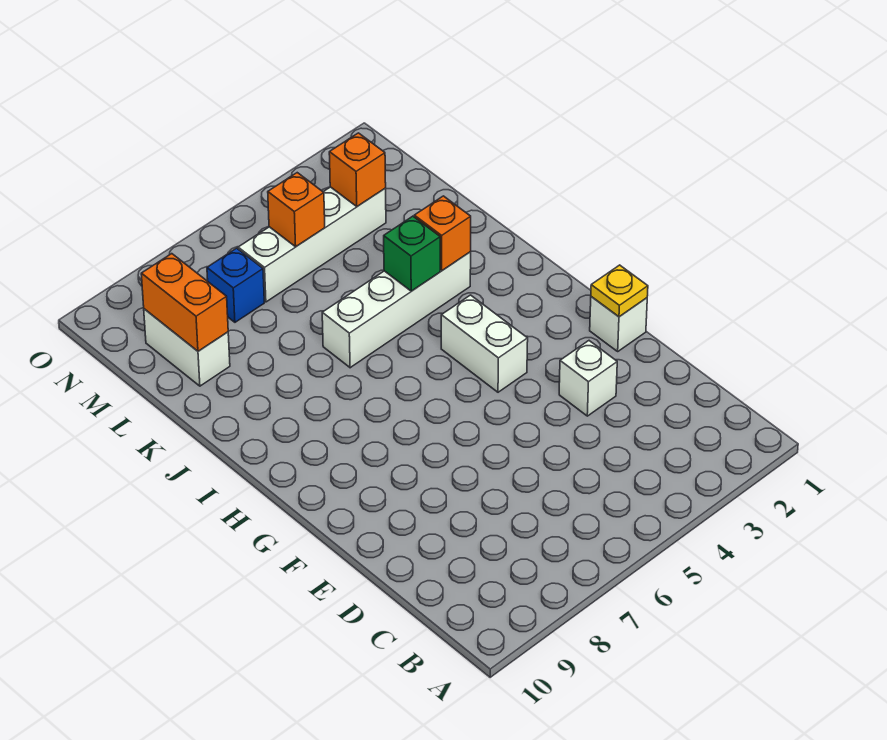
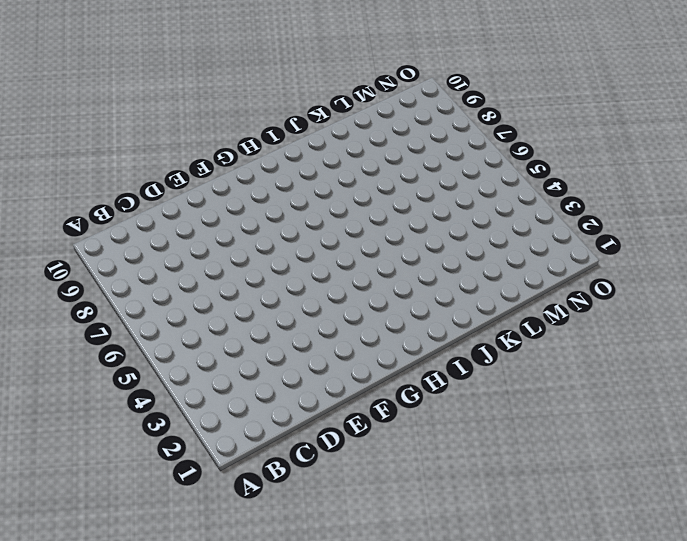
none -> white 1x1 brick [559,341,617,416]
none -> white 1x1 brick [590,297,647,351]
none -> white 1x2 brick [441,295,528,392]

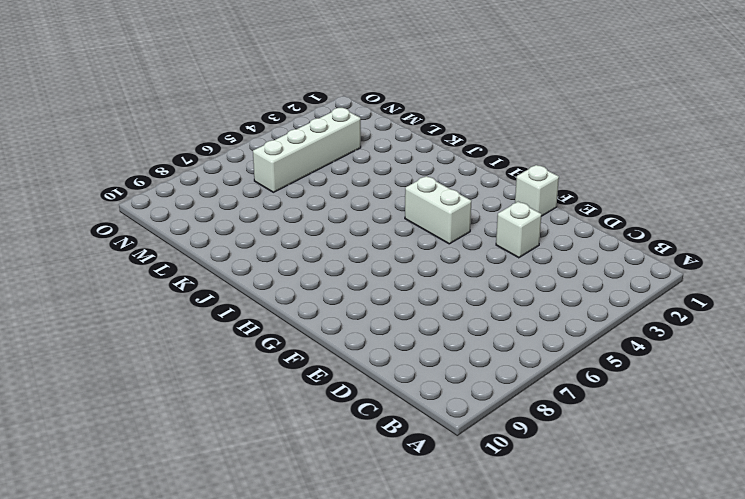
none -> white 1x4 brick [322,252,471,368]
none -> white 1x2 brick [144,309,230,386]
none -> blue 1x1 brick [207,248,264,322]

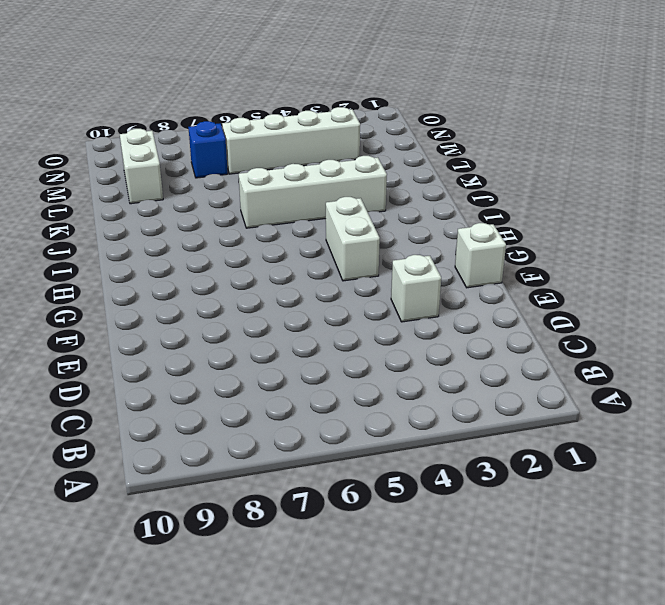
none -> yellow 1x1 plate [591,265,648,317]
none -> orange 1x1 brick [414,196,471,270]
none -> green 1x1 brick [384,216,440,291]

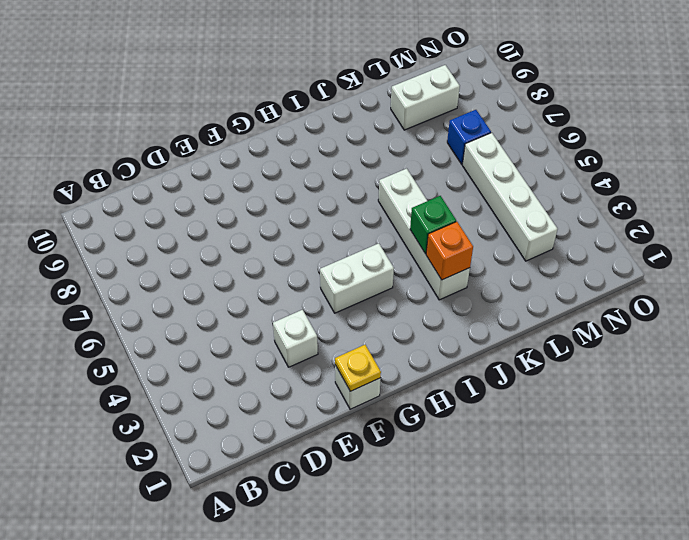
none -> orange 1x2 brick [141,254,228,351]
none -> orange 1x1 brick [329,133,386,206]
none -> orange 1x1 brick [268,173,325,247]

